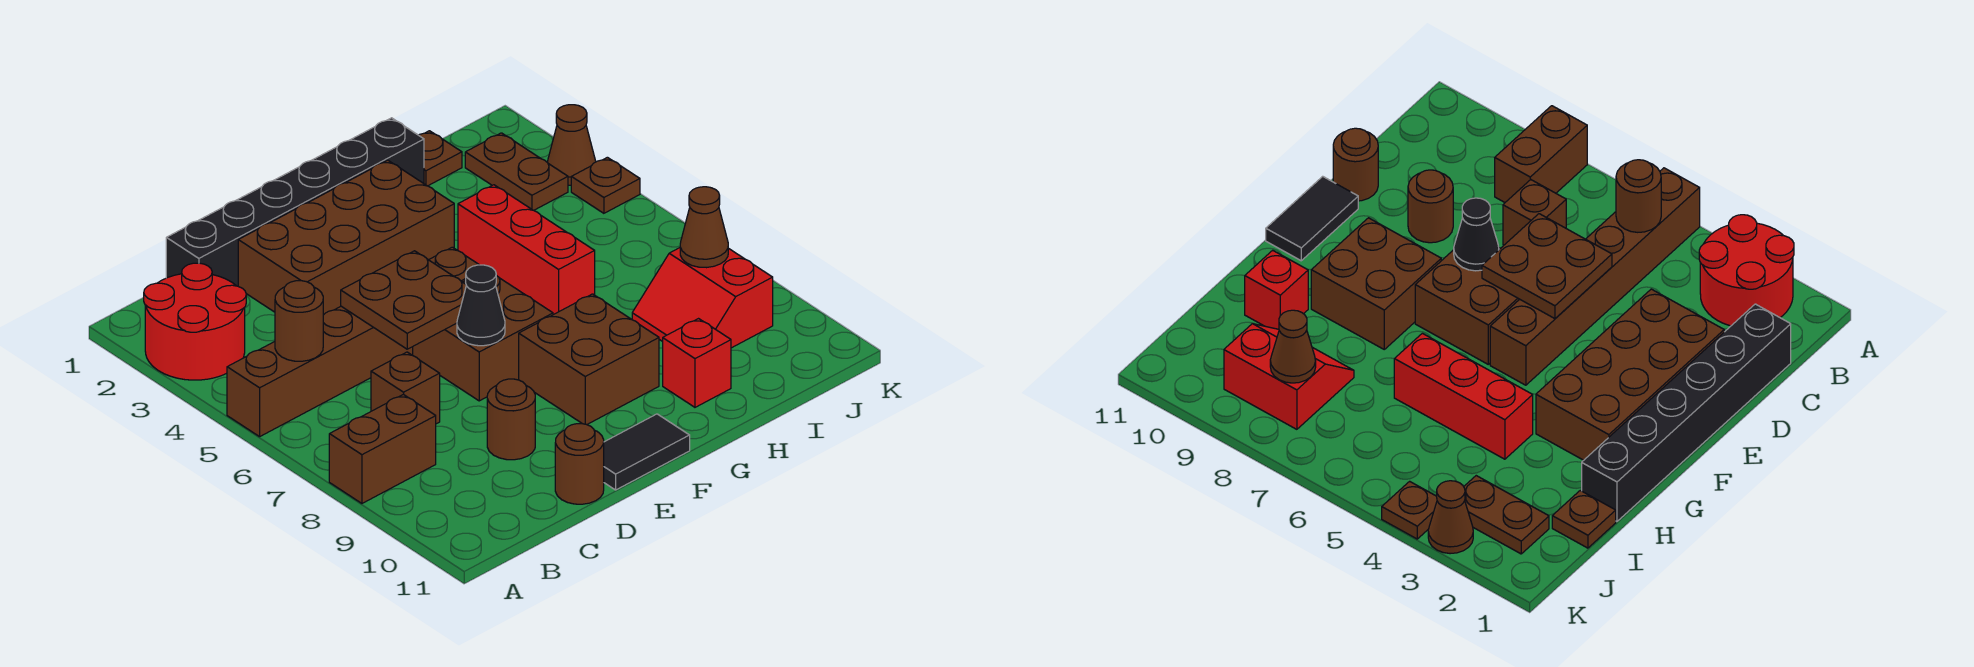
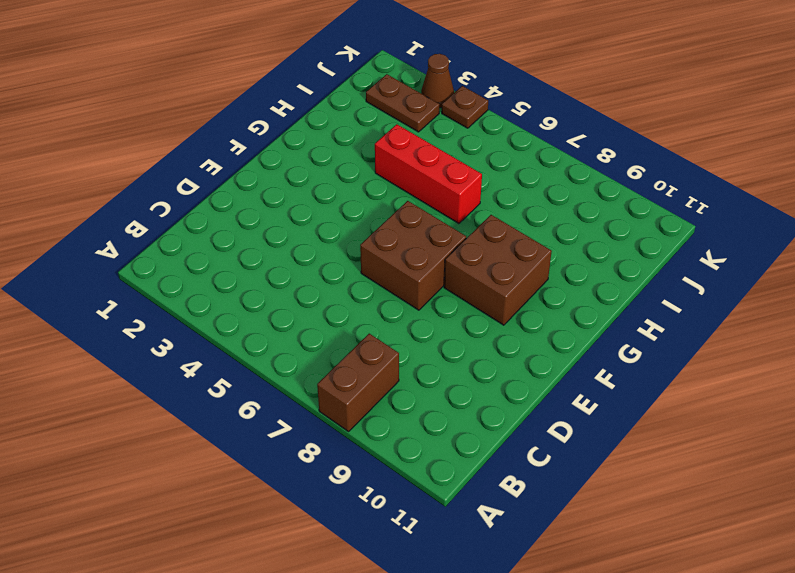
none -> red 2x2 round brick [144,263,246,380]
none -> brown 1x6 brick [227,247,479,437]
none -> black 1x6 brick [166,118,424,286]

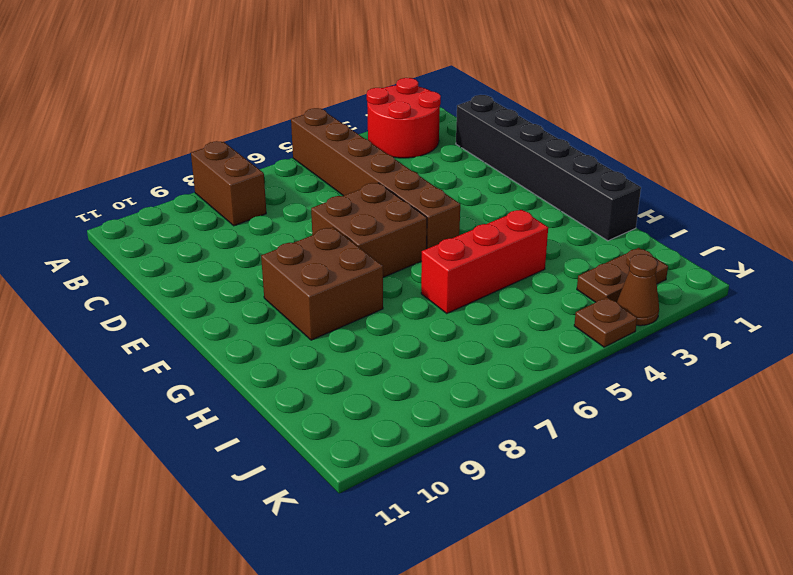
none -> brown 1x1 brick [371,352,440,424]
none -> brown 2x4 brick [238,160,454,315]
none -> brown 1x1 round brick [487,379,535,460]

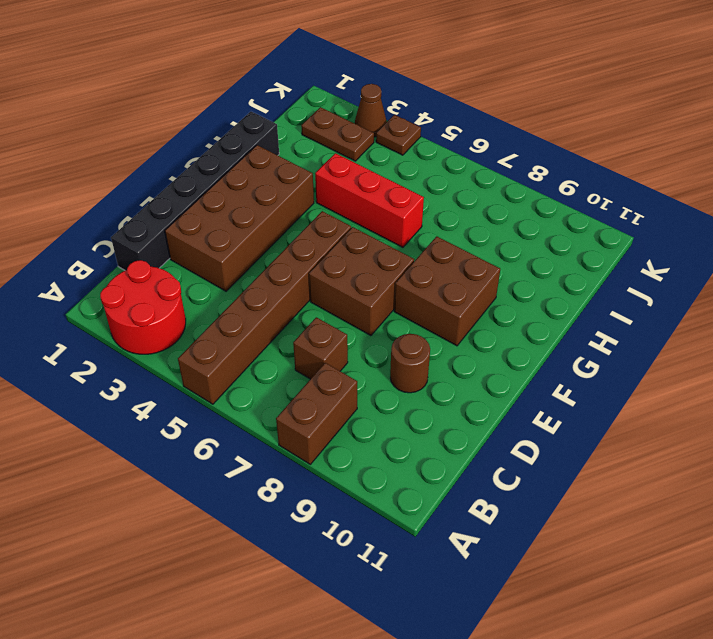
none -> brown 1x1 round brick [555,424,604,504]
none -> black 1x2 tile [604,414,690,490]
none -> red 1x1 brick [663,319,731,407]

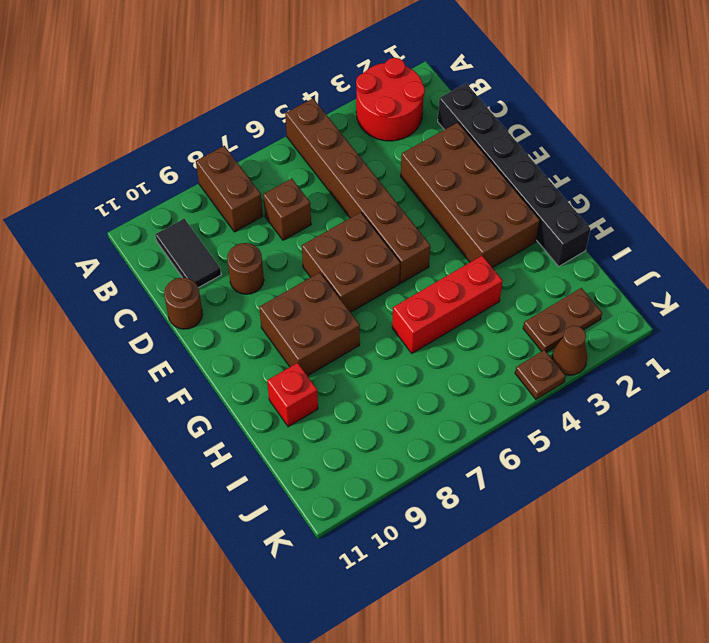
black 1x2 tile [155,219,221,288] -> black 1x2 tile moved to [604,414,690,490]
none -> brown 1x1 plate [419,131,462,186]
none -> red 2x2 slope [632,248,773,348]
none -> brown 1x1 round brick [275,281,323,361]

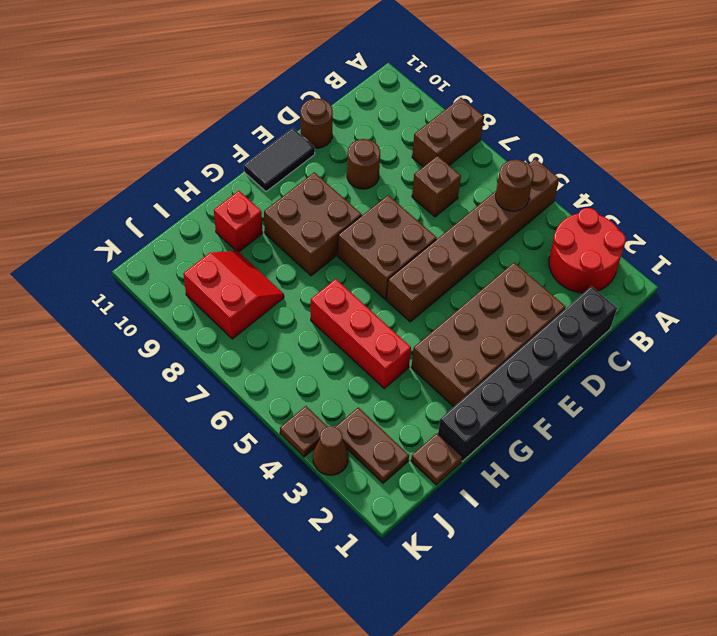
none -> brown 2x2 plate [341,251,466,349]
none -> black 1x1 cone [457,265,505,346]
none -> brown 1x1 cone [680,187,728,268]

